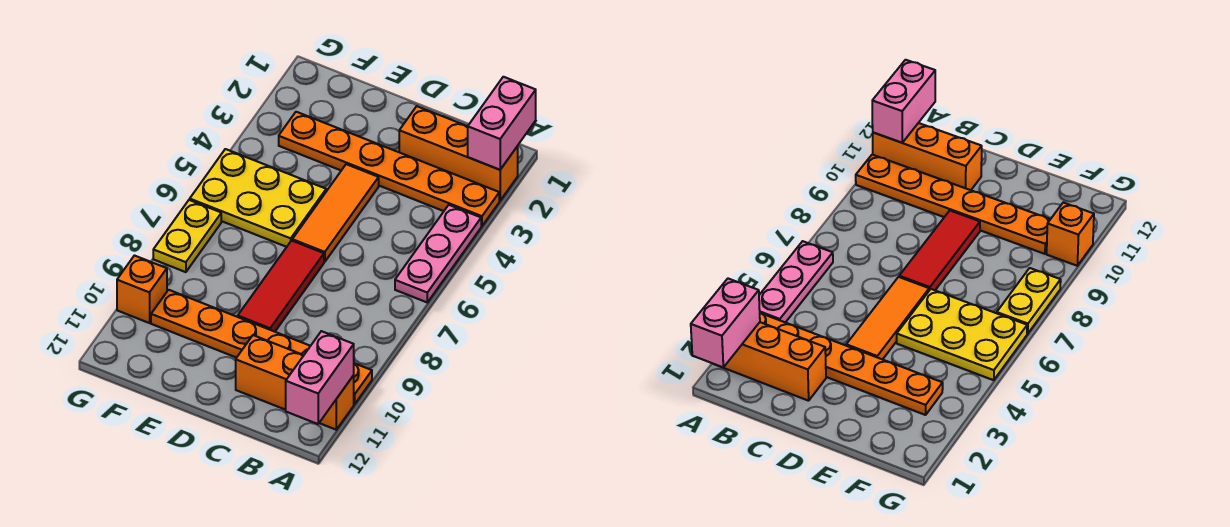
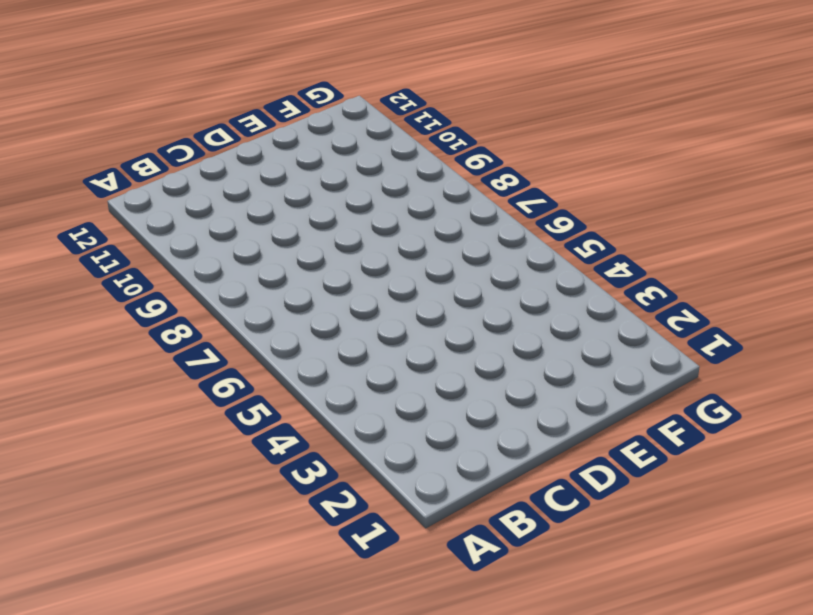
none -> orange 1x3 brick [399,106,518,201]
none -> orange 1x6 plate [279,112,499,226]
none -> pink 1x3 plate [395,205,481,302]

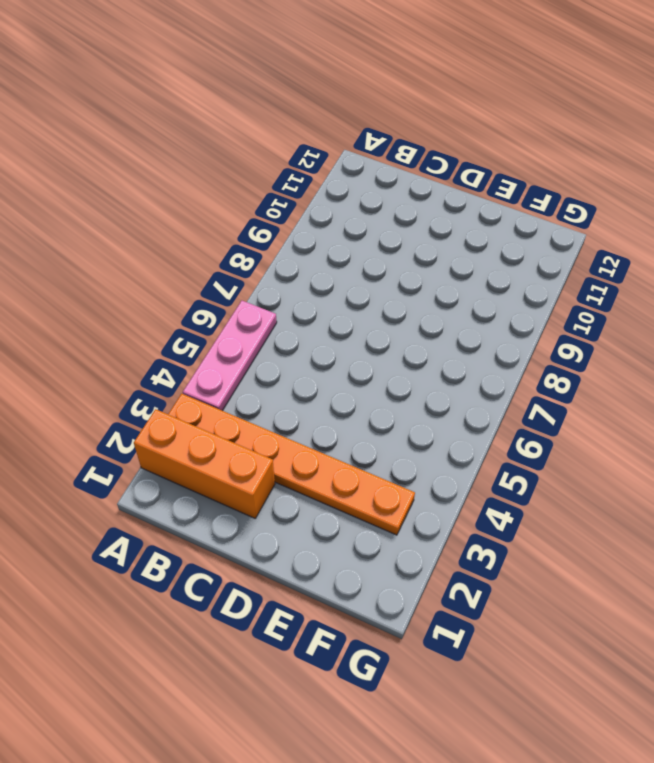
none -> orange 1x6 plate [151,290,372,404]
none -> orange 1x3 brick [236,335,354,430]
none -> orange 1x3 tile [292,164,379,262]

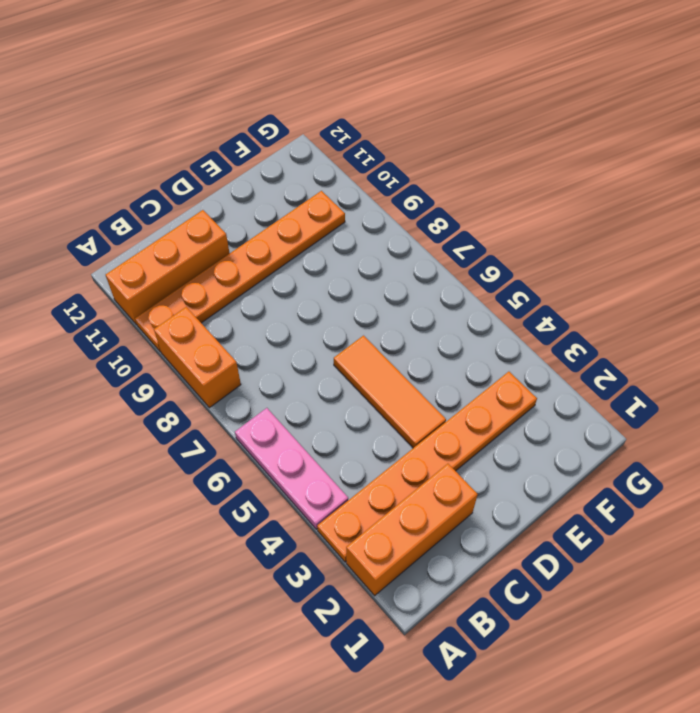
orange 1x2 brick [154,307,241,408] -> none
none -> red 1x3 tile [238,241,324,332]
none -> yellow 2x3 plate [190,149,326,247]
none -> yellow 1x2 plate [153,200,221,272]

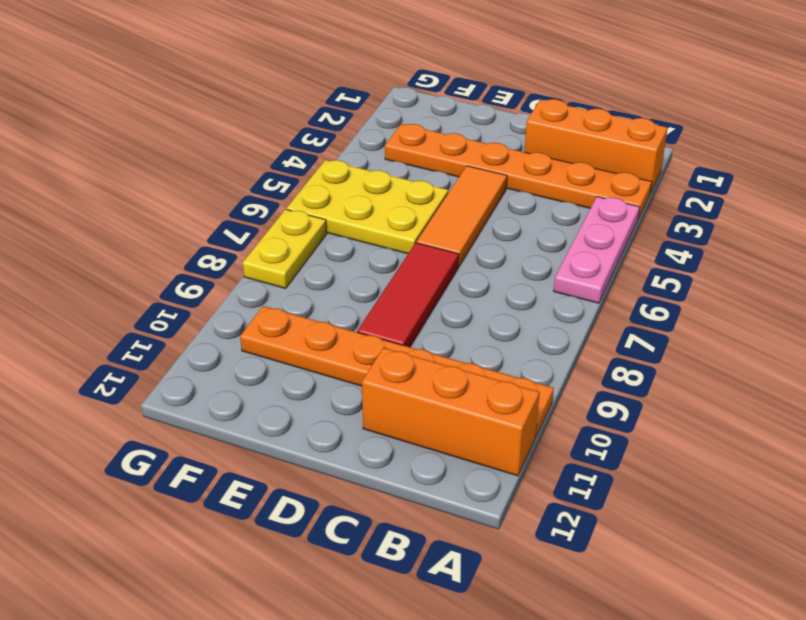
none -> orange 1x1 brick [117,256,167,323]
none -> pink 1x2 brick [468,77,536,170]
none -> pink 1x2 brick [286,331,354,424]

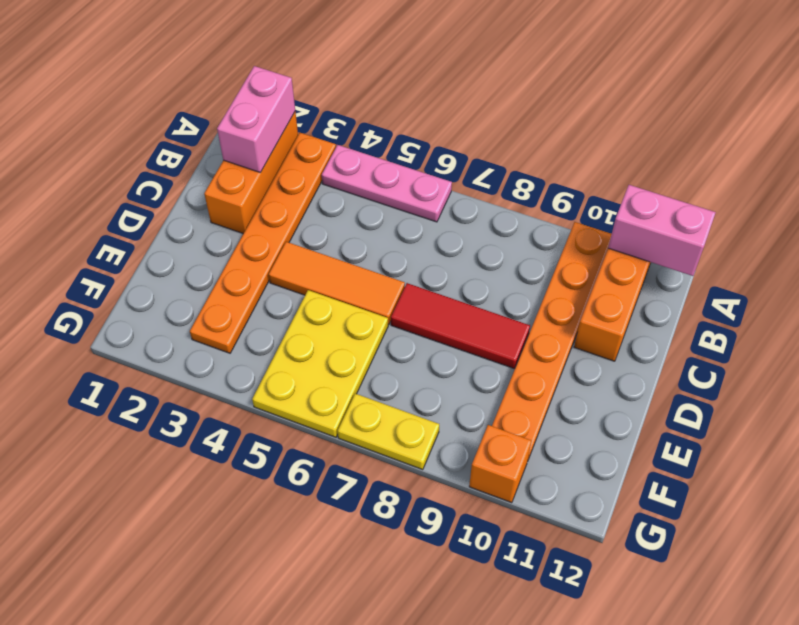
pink 1x2 brick [217,66,295,172] -> pink 1x2 brick turned to [468,77,536,170]

